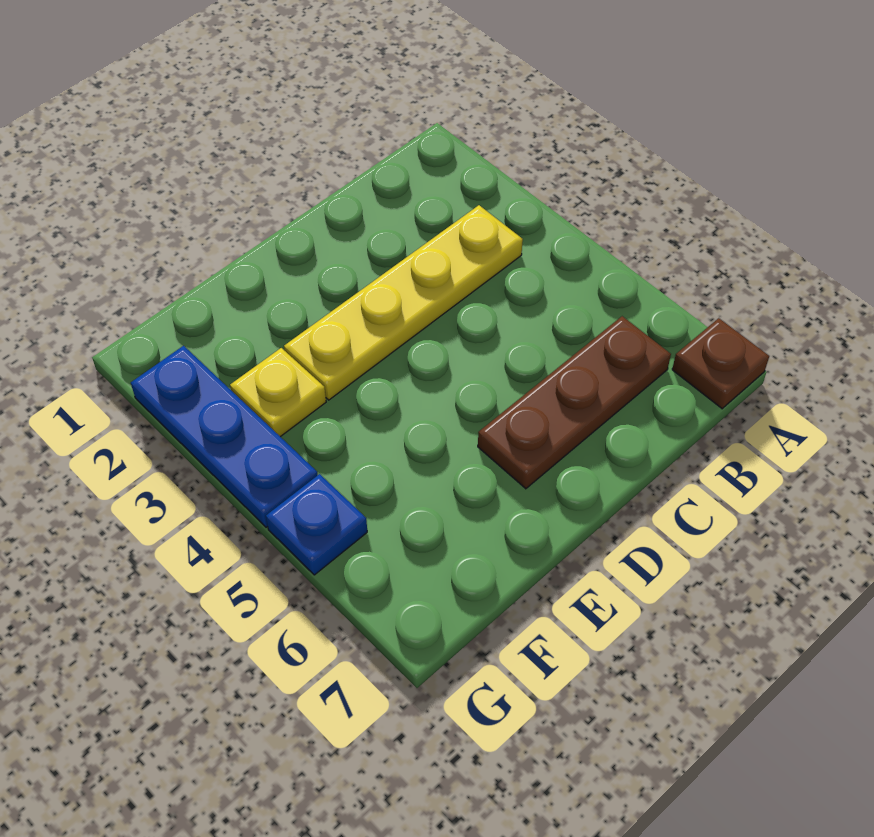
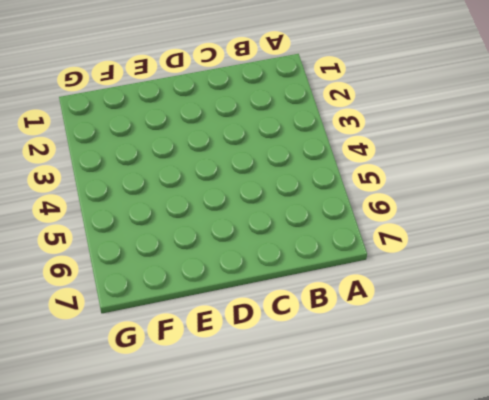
none -> brown 1x1 plate [672,318,769,409]
none -> yellow 1x4 plate [284,205,523,400]

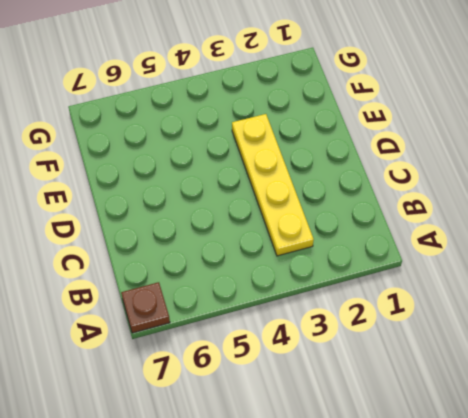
none -> brown 1x3 plate [478,316,671,489]
none -> yellow 1x1 plate [230,348,326,437]

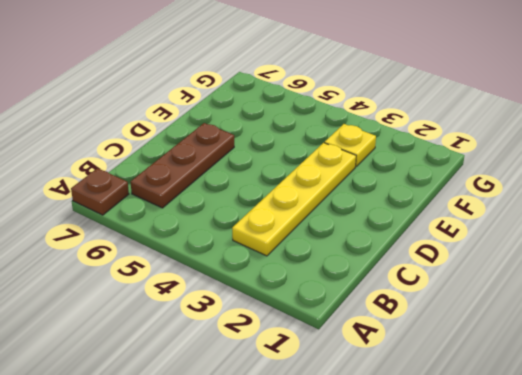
none -> blue 1x3 plate [131,346,318,527]
none -> blue 1x1 plate [266,474,367,575]

